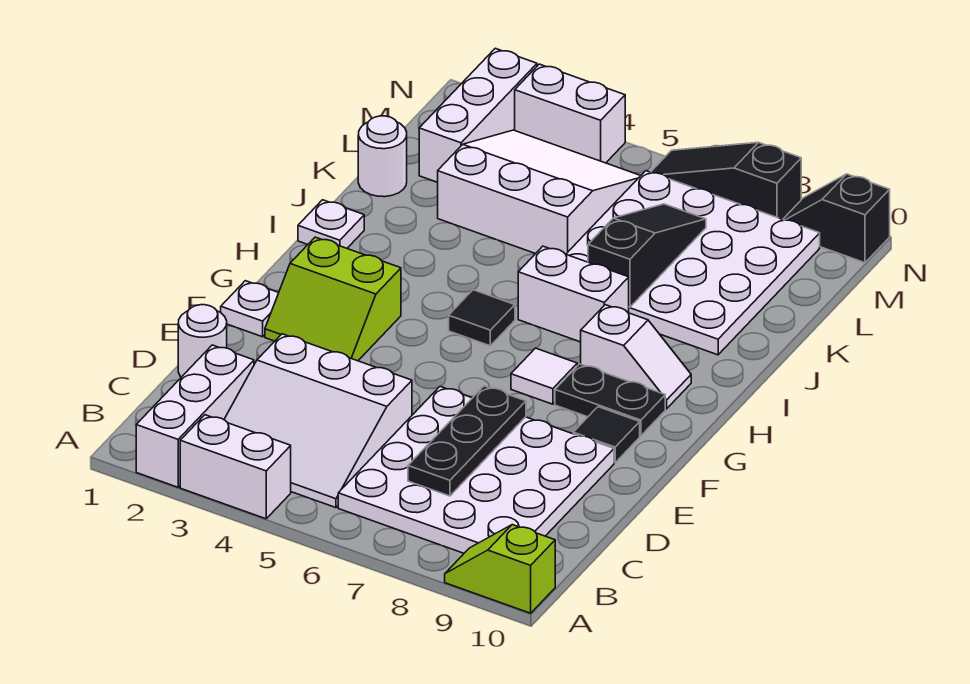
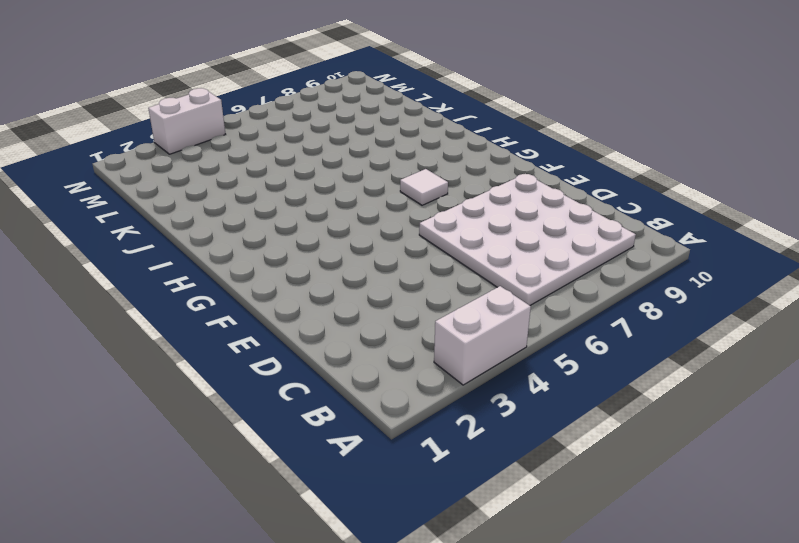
none -> white 1x3 brick [136,345,254,487]
none -> lime 1x2 slope [445,525,555,613]
none -> white 3x3 slope [224,334,412,508]

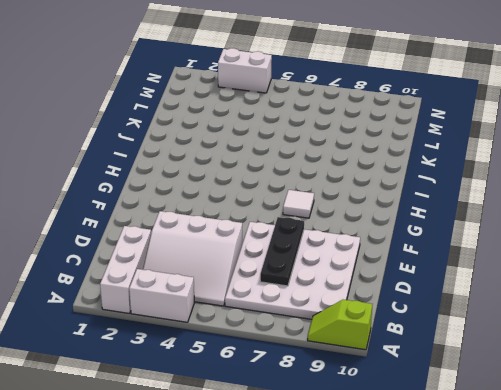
none -> white 1x1 round brick [178,305,227,377]
none -> white 1x1 plate [221,281,279,337]
none -> lime 2x2 slope [265,237,401,361]

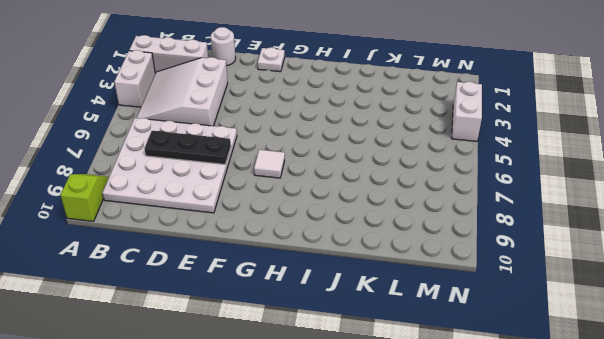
none -> lime 2x2 slope [265,237,401,361]
none -> black 1x1 tile [573,407,640,463]
none -> black 1x2 plate [555,364,665,436]

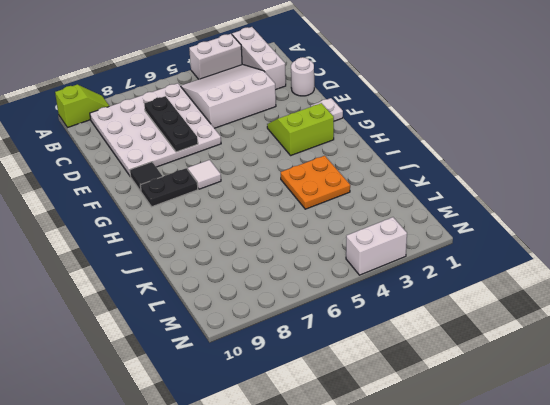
orange 2x2 plate [281,156,350,209] -> none
none -> black 1x1 tile [449,290,515,346]
none -> white 1x2 slope [581,305,691,409]
none -> white 1x1 plate [298,200,364,248]

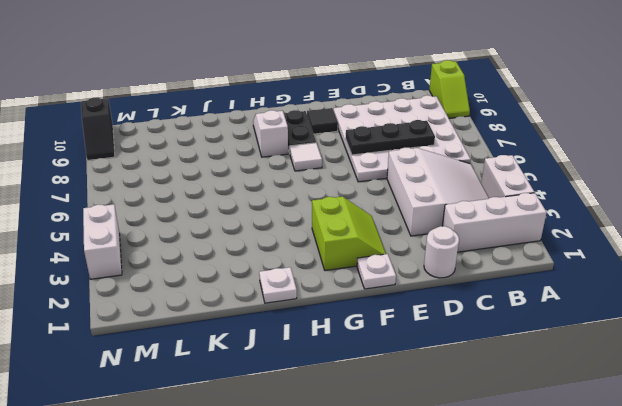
none -> black 1x1 tile [449,290,515,346]
none -> white 1x2 brick [518,246,629,342]
none -> white 4x4 plate [566,171,820,355]

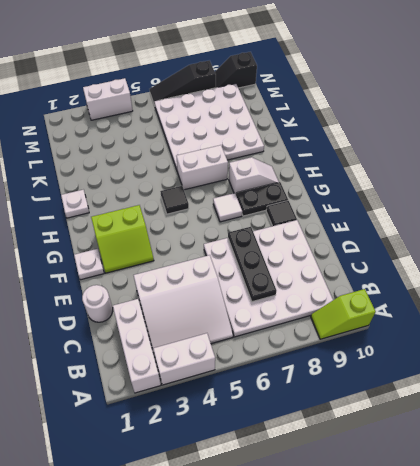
none -> white 1x1 round brick [358,116,407,197]
none -> white 3x3 slope [438,130,641,254]
none -> white 1x3 brick [419,48,537,182]

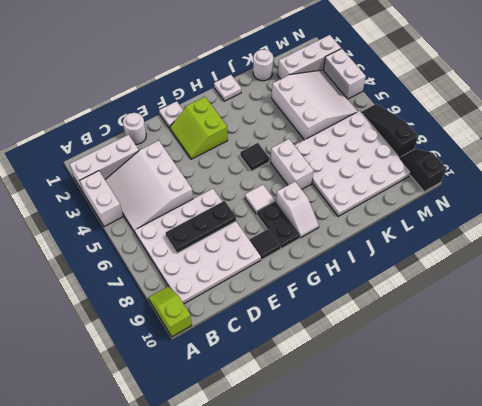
none -> black 1x3 slope [588,204,706,307]

